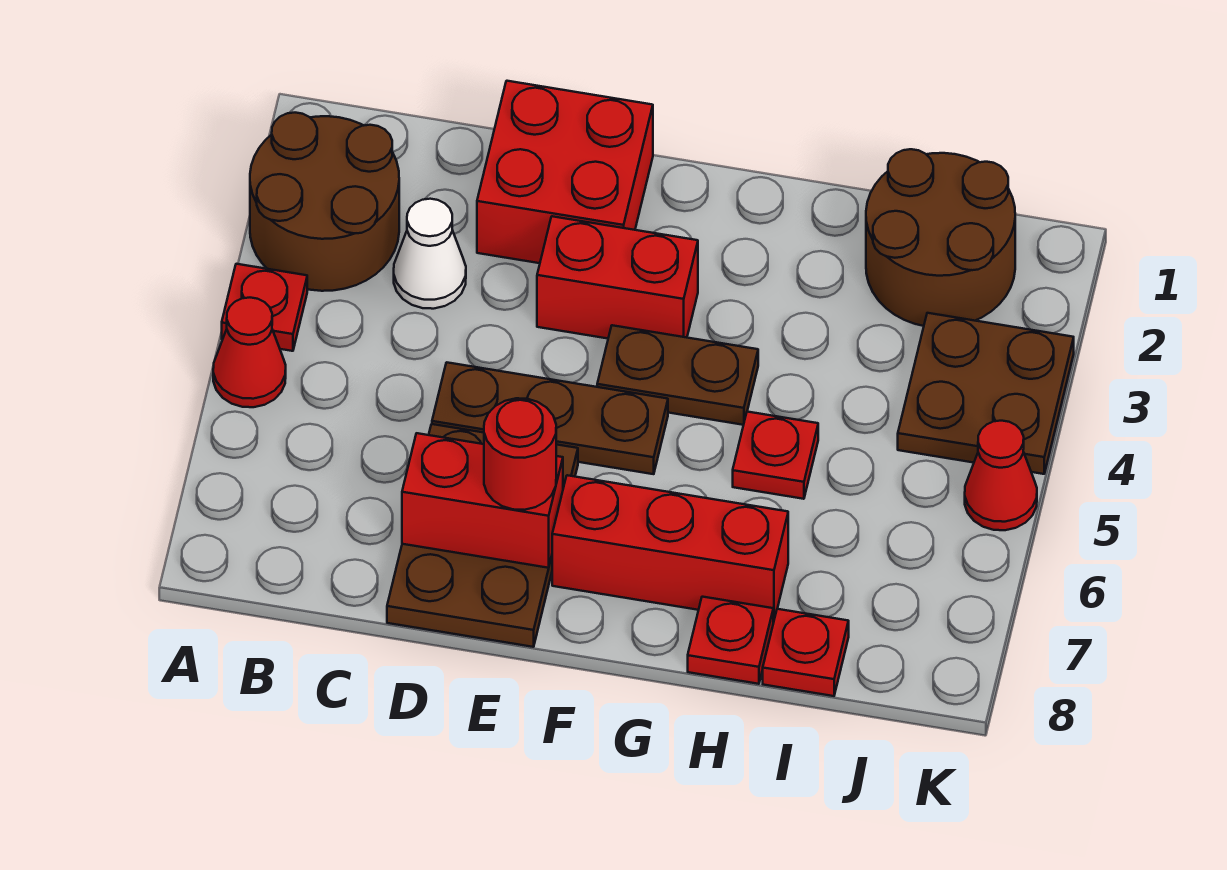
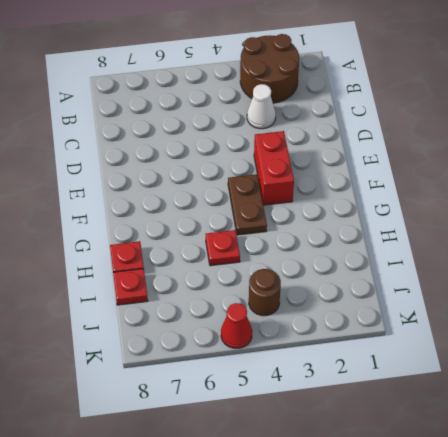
brown 1x1 round brick [249,269,281,316] -> brown 2x2 plate [898,313,1074,474]
none -> red 1x1 plate [222,264,307,351]
none -> red 1x1 cone [213,298,286,407]
none -> red 2x2 brick [477,81,653,263]

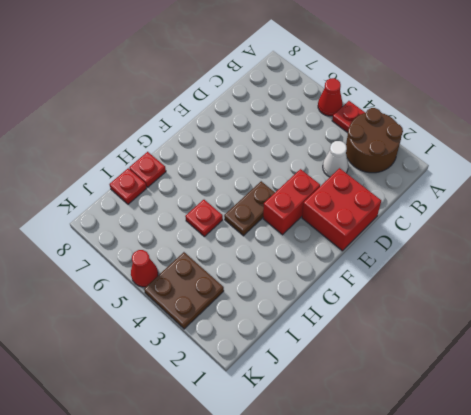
none -> brown 1x3 plate [432,362,668,474]
none -> brown 2x3 plate [387,424,578,647]
none -> red 1x3 brick [552,475,788,622]

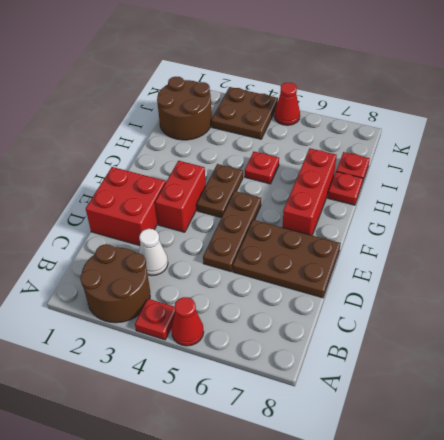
none -> red 1x2 brick [402,433,563,568]
none -> red 1x1 round brick [484,398,556,510]

